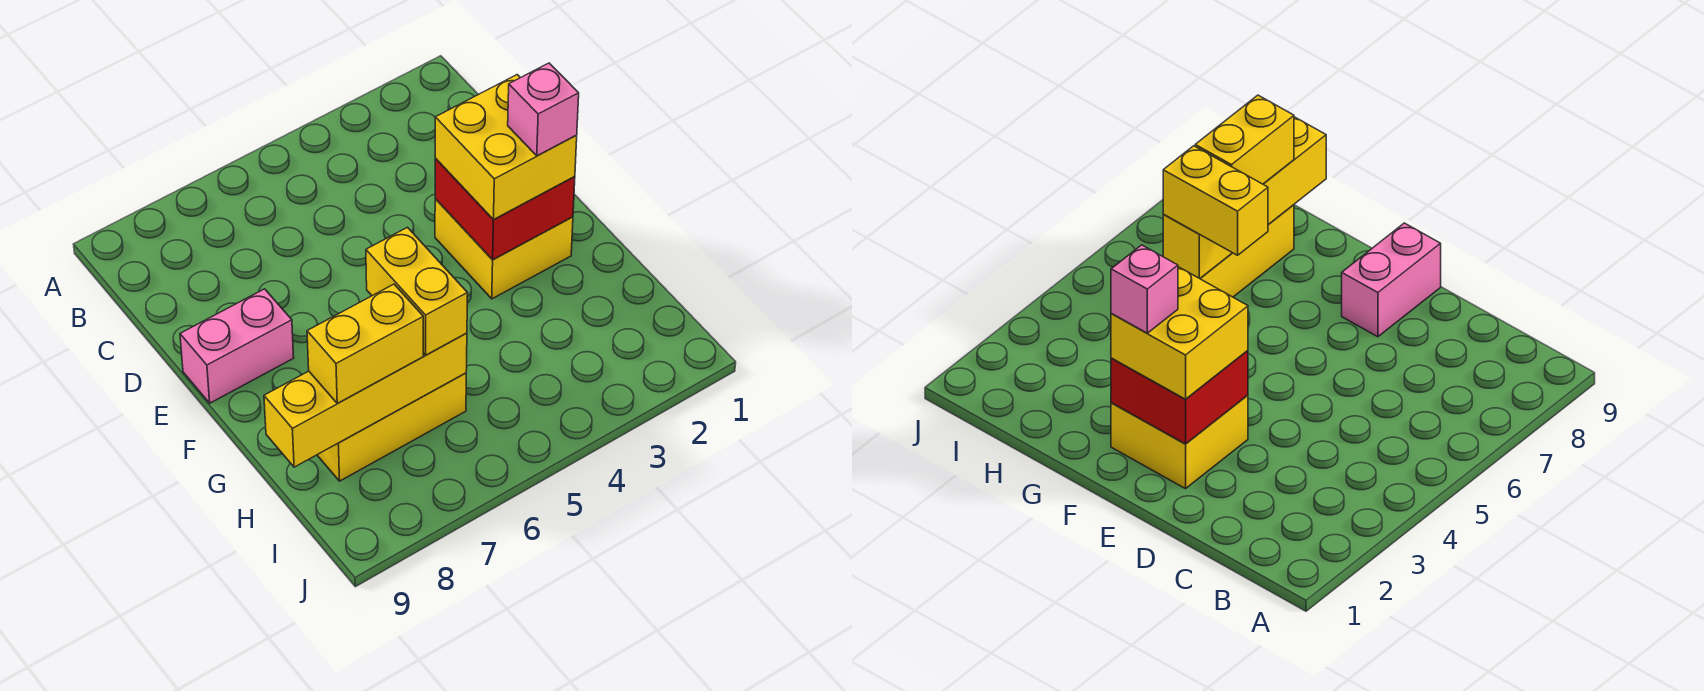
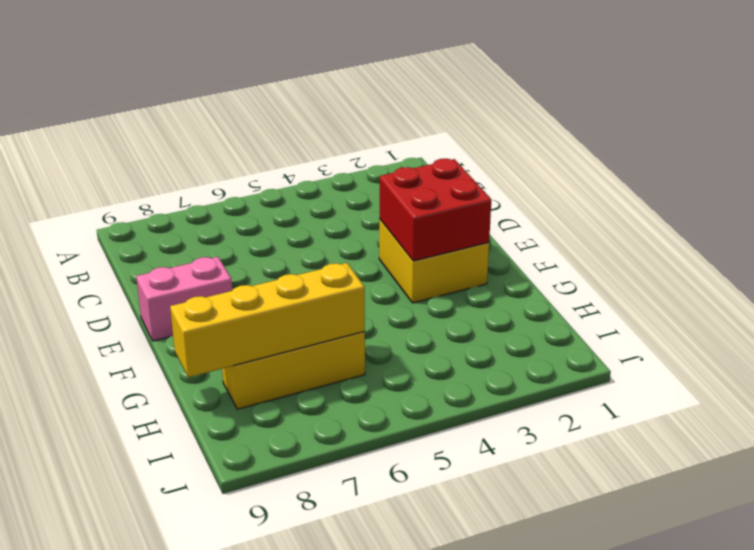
none -> yellow 2x2 brick [435,75,577,220]
none -> yellow 1x2 brick [366,227,468,355]

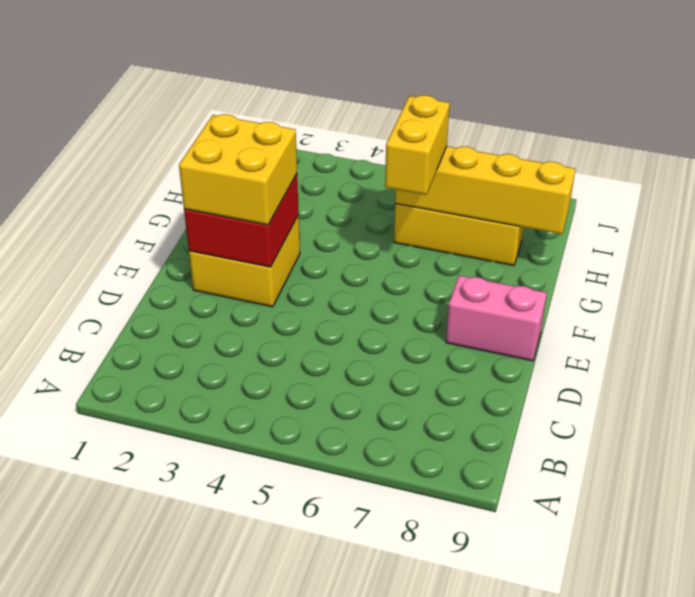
none -> yellow 1x2 brick [307,284,423,404]
none -> pink 1x1 brick [508,63,579,156]

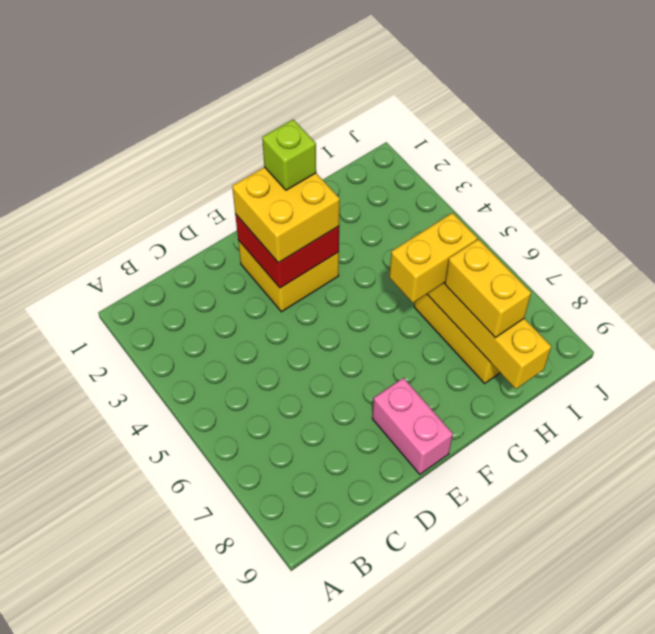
lime 1x1 brick [262,119,316,190] -> pink 1x1 brick [508,63,579,156]

